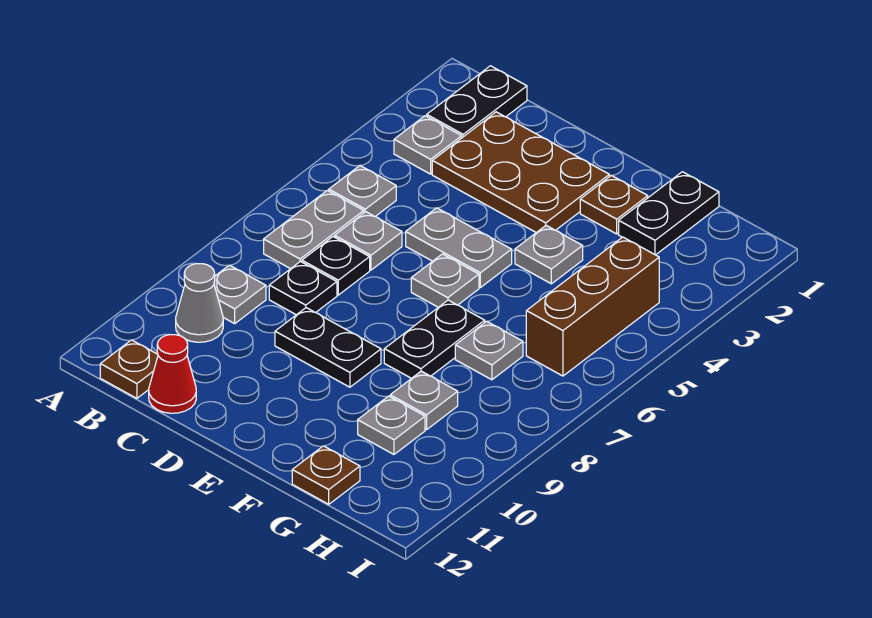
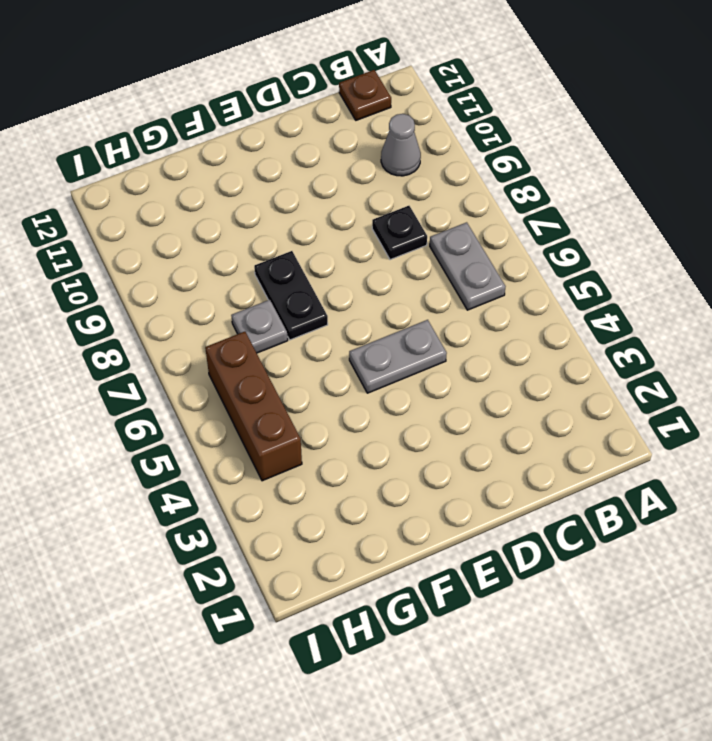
none -> black 1x2 plate [427,66,527,138]
none -> grey 1x1 plate [394,116,462,174]
none -> grey 1x1 plate [329,166,396,217]

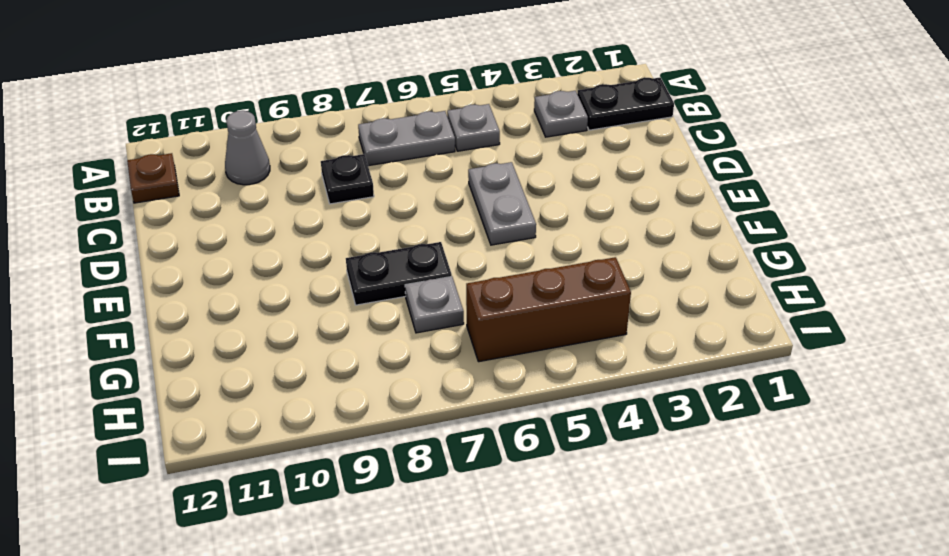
none -> grey 1x1 plate [214,265,266,324]
none -> brown 2x3 plate [432,112,609,233]
none -> grey 1x1 plate [335,212,402,270]

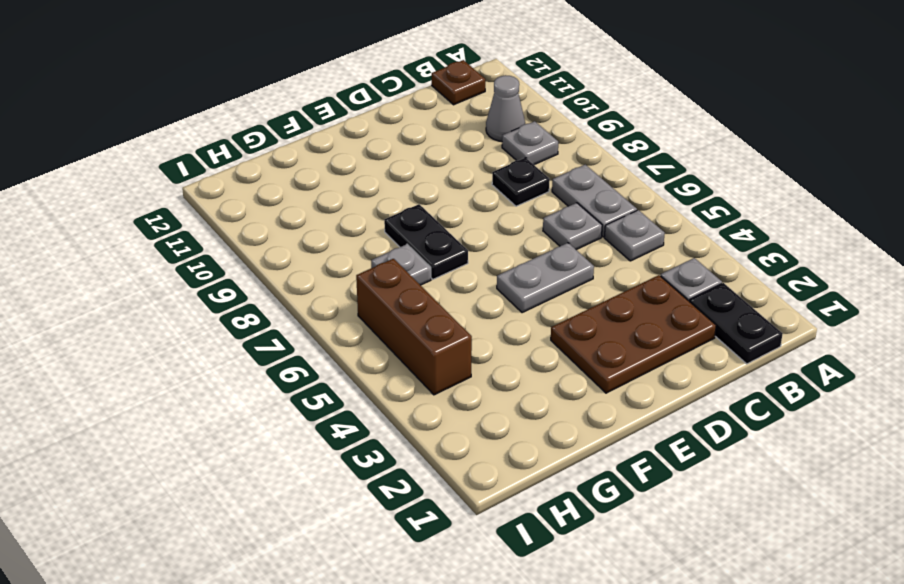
none -> black 1x1 plate [302,237,370,295]
none -> red 1x1 cone [149,335,196,413]
none -> black 1x2 plate [275,308,381,387]

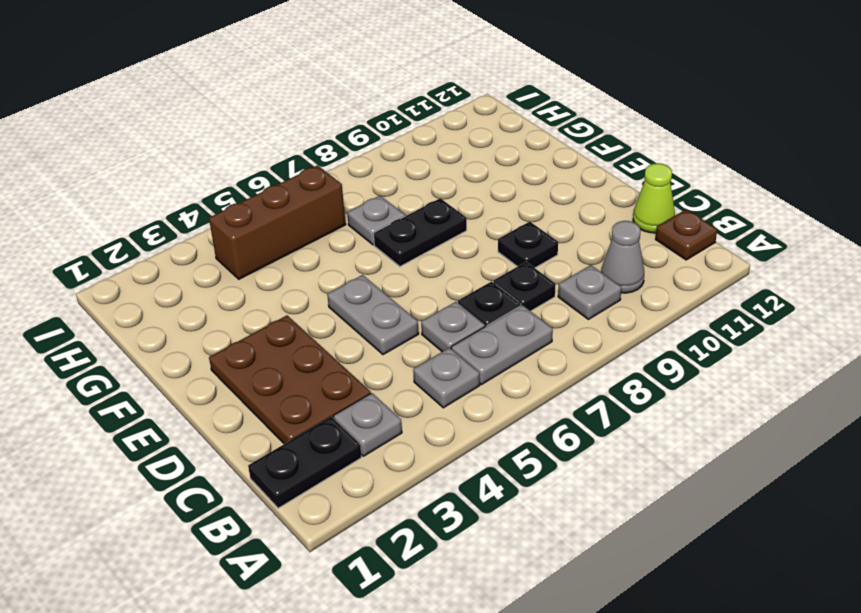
lime 1x1 cone [633,163,675,233] -> red 1x1 cone [149,335,196,413]
black 1x1 plate [498,222,558,268] -> black 1x2 plate [275,308,381,387]
none -> grey 1x1 plate [411,254,479,307]
none -> brown 1x1 plate [580,176,648,234]
none -> grey 1x1 plate [515,226,583,284]

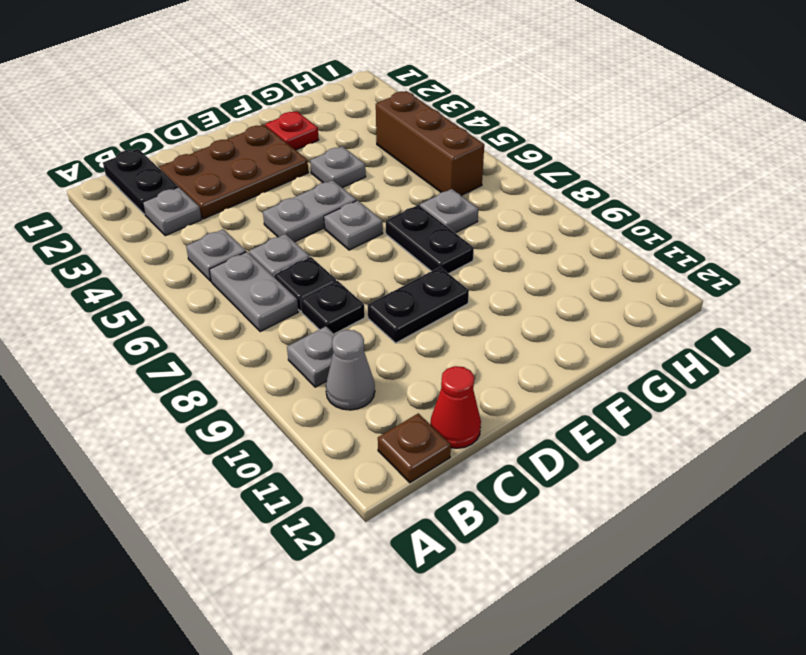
red 1x1 plate [265,111,319,150] -> brown 1x1 plate [580,176,648,234]
none -> black 1x2 plate [619,172,719,255]
none -> grey 1x1 plate [390,371,458,430]
none -> grey 1x1 plate [358,396,425,454]

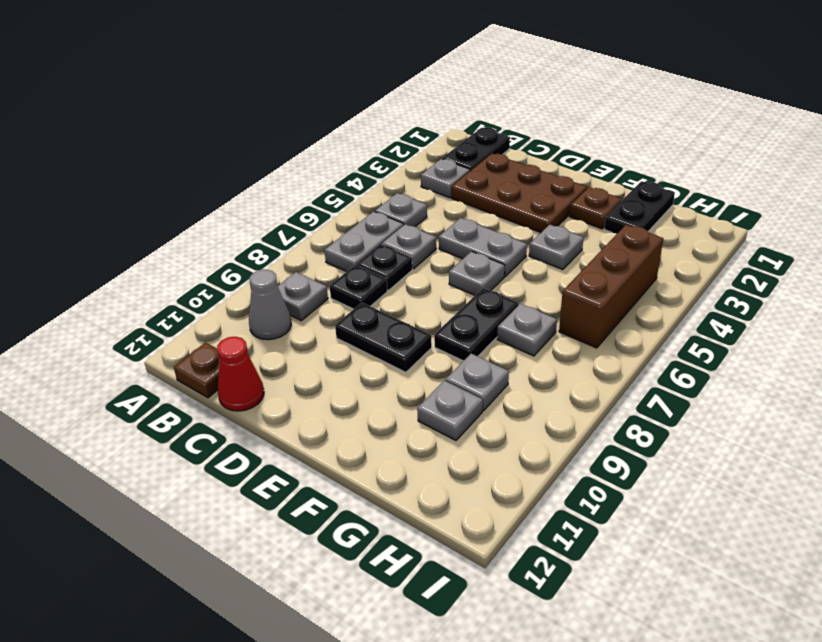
none -> brown 1x1 plate [292,446,360,504]

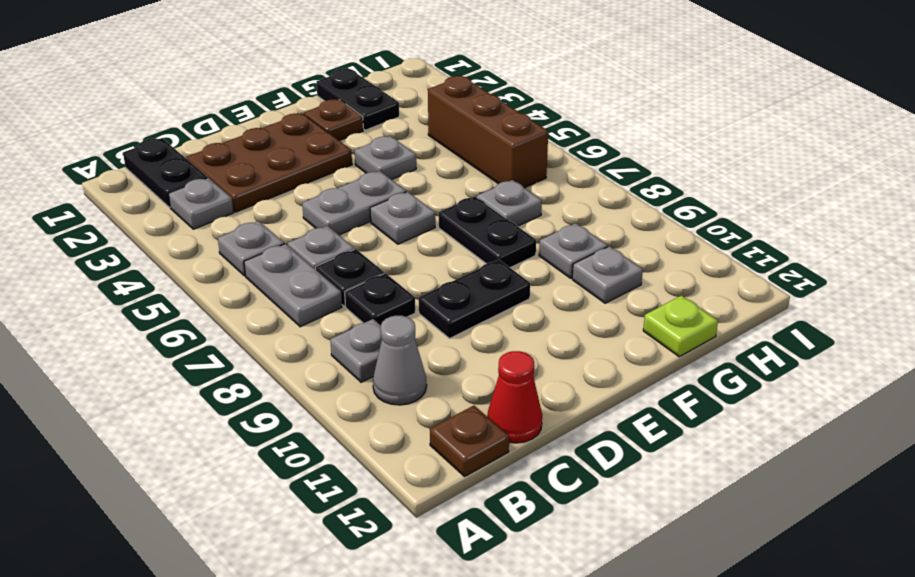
lime 1x1 plate [643,295,718,357] -> brown 1x1 plate [292,446,360,504]

